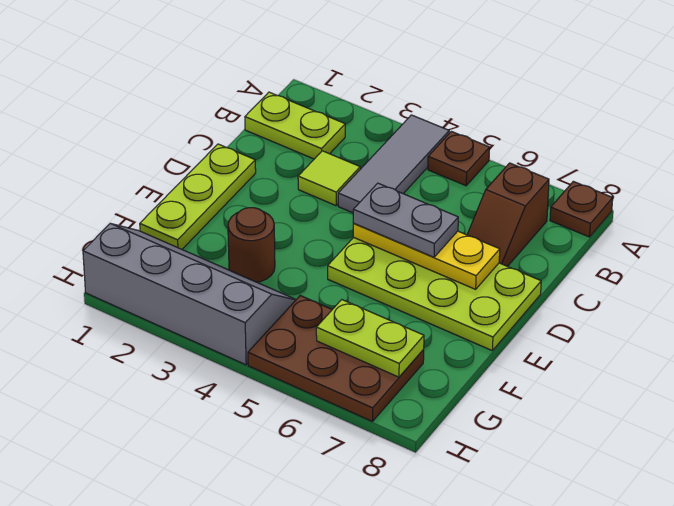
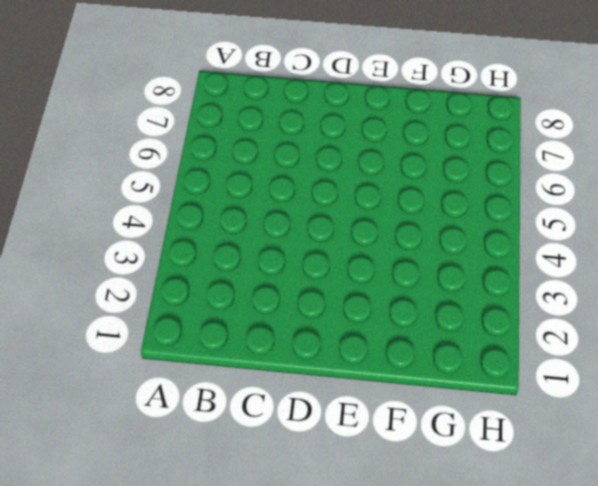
none -> grey 1x3 tile [338,115,449,213]
none -> brown 1x1 plate [428,131,490,186]
none -> brown 1x1 plate [550,181,613,237]

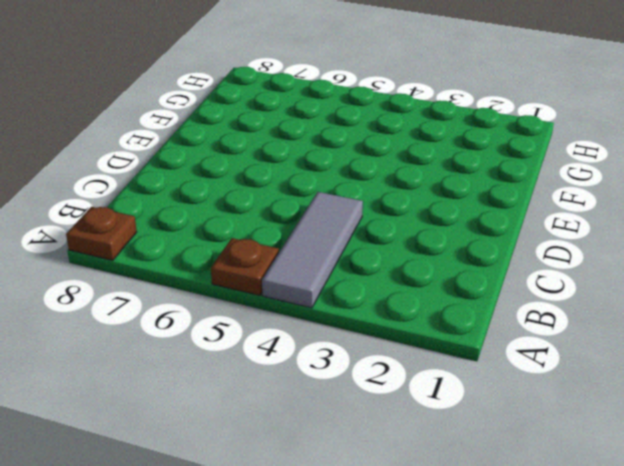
none -> lime 1x2 plate [245,92,345,159]
none -> brown 1x2 slope [467,163,549,266]
none -> lime 1x1 tile [298,151,360,206]

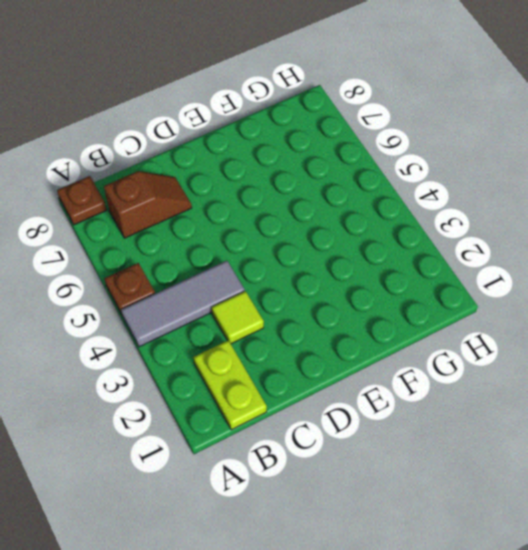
none -> lime 1x3 plate [140,144,256,249]
none -> lime 2x4 plate [328,237,541,350]
none -> brown 1x1 round brick [228,208,275,282]

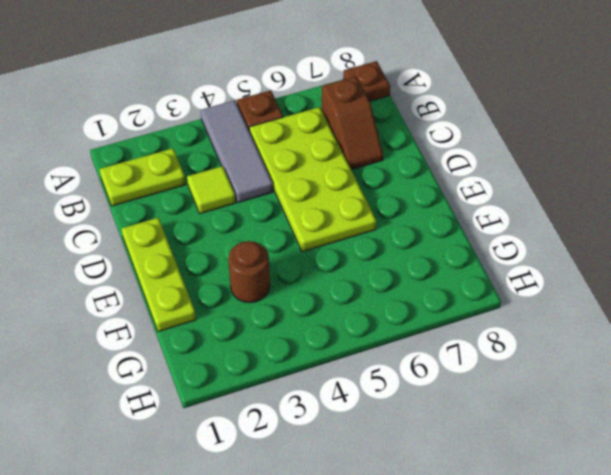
lime 2x4 plate [249,107,376,252] -> lime 2x4 plate turned to [328,237,541,350]
none -> grey 2x4 slope [83,223,296,365]
none -> brown 2x3 plate [248,296,424,422]
none -> yellow 1x3 plate [353,224,500,289]

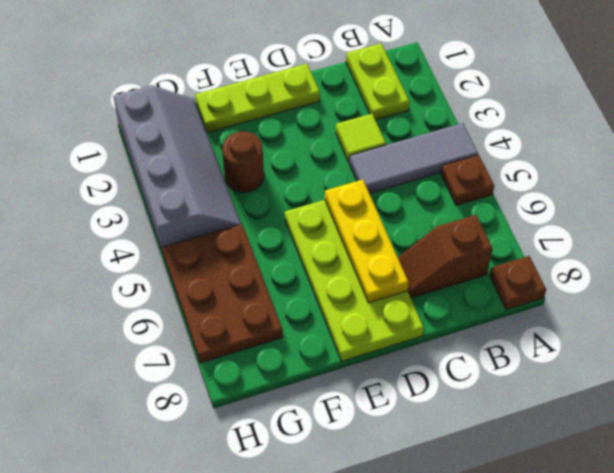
none -> lime 1x2 plate [316,300,424,377]
none -> grey 1x2 plate [353,183,458,257]

